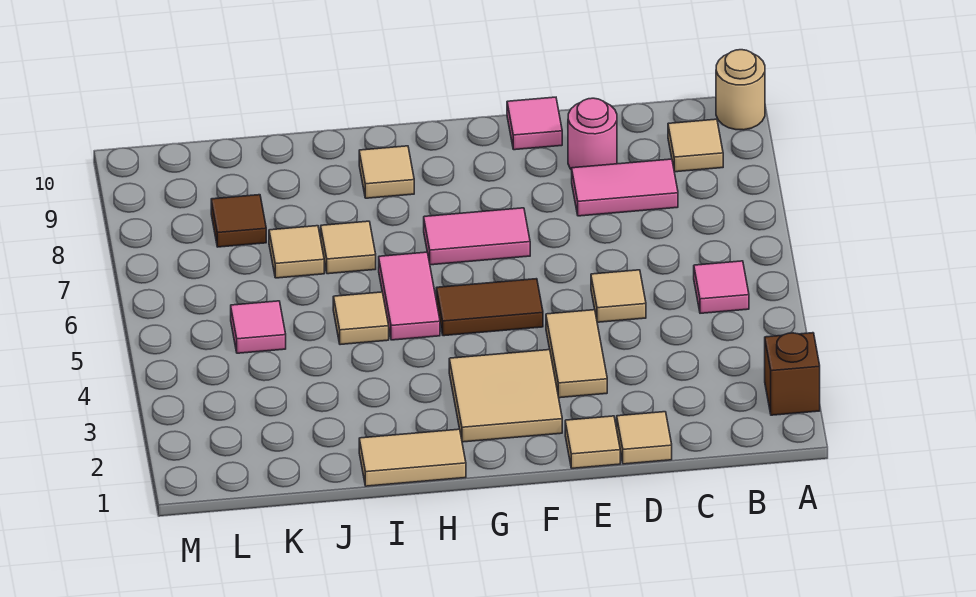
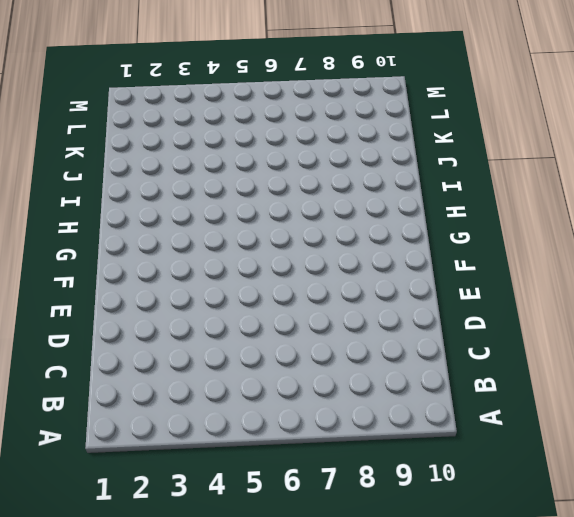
none -> brown 1x1 brick [765,333,820,415]
none -> tan 1x1 round brick [716,50,765,130]
none -> pink 1x1 tile [694,261,749,313]

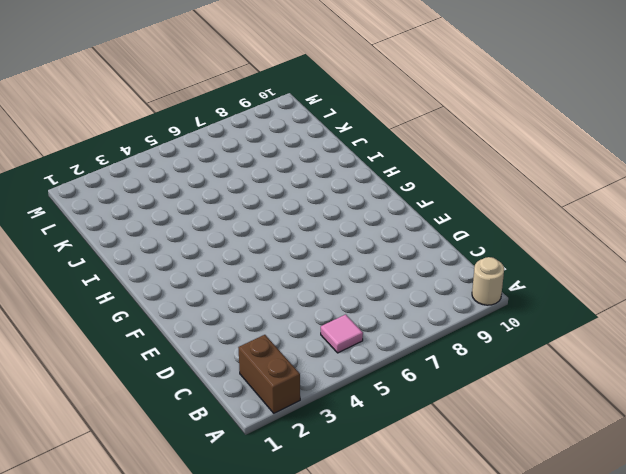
brown 1x2 brick [238,335,300,413] -> brown 1x1 brick [765,333,820,415]
none -> tan 1x1 tile [668,119,723,172]
none -> pink 1x2 tile [572,159,678,216]
none -> tan 1x1 tile [617,412,672,464]

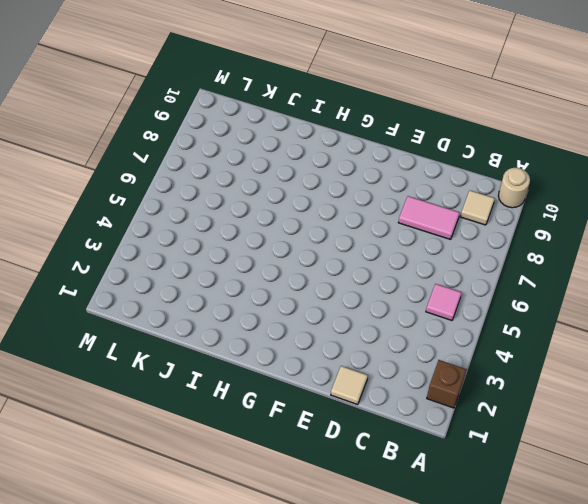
none -> tan 1x1 tile [591,270,646,322]
none -> pink 1x1 round brick [568,98,617,170]
none -> tan 1x1 tile [565,416,620,468]

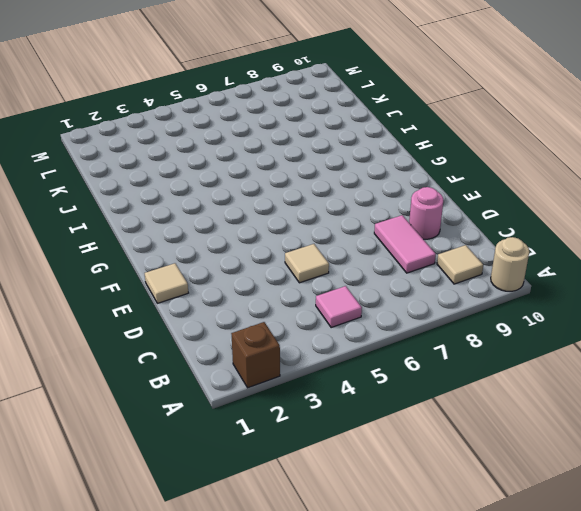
none -> tan 1x1 tile [617,412,672,464]
none -> tan 1x2 tile [546,310,607,398]
none -> pink 1x1 tile [507,97,562,150]

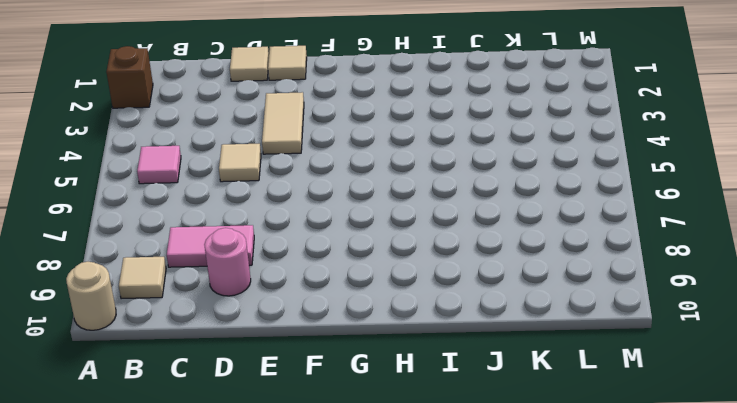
none -> pink 1x1 tile [507,97,562,150]
none -> tan 2x2 tile [449,350,562,442]
none -> brown 1x2 tile [436,279,543,336]

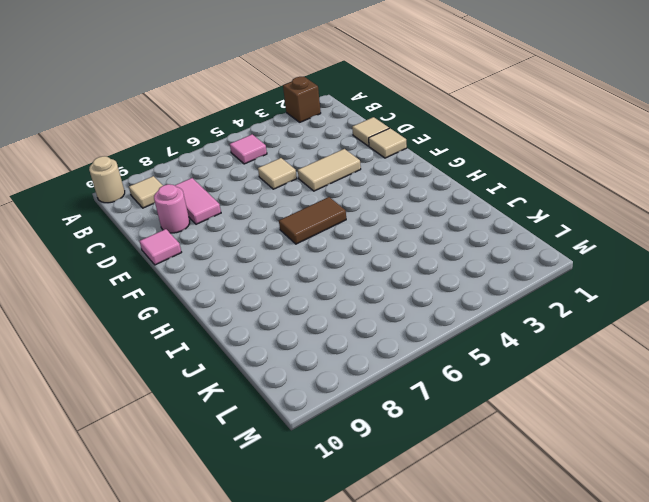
brown 1x2 tile [279,197,346,244] -> brown 1x2 tile turned to [436,279,543,336]
none -> tan 2x2 tile [449,350,562,442]
none -> pink 1x2 tile [424,208,530,265]
none -> tan 1x2 tile [359,429,466,486]

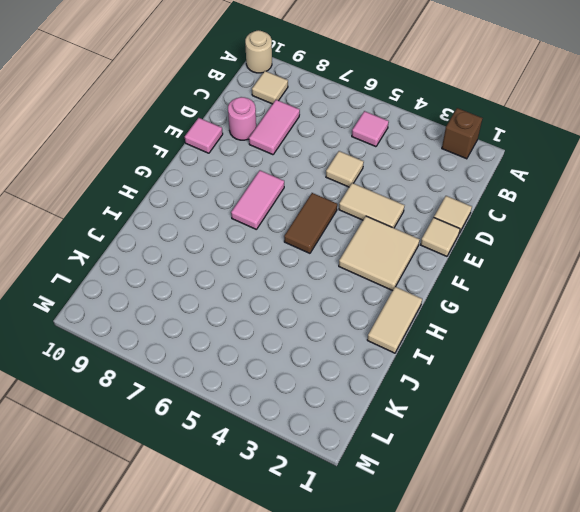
none -> pink 1x2 tile [379,252,440,340]
none -> tan 1x1 tile [359,146,414,198]
none -> tan 1x1 tile [333,292,389,345]

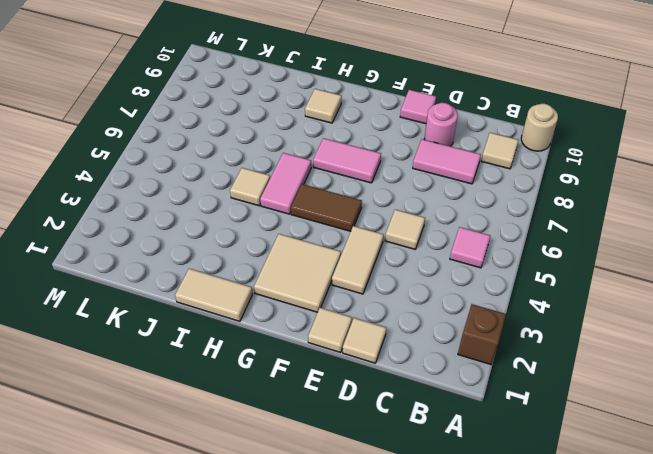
none -> tan 1x1 tile [321,221,376,274]
none -> tan 1x1 tile [269,226,324,278]
none -> pink 1x1 tile [231,301,286,353]

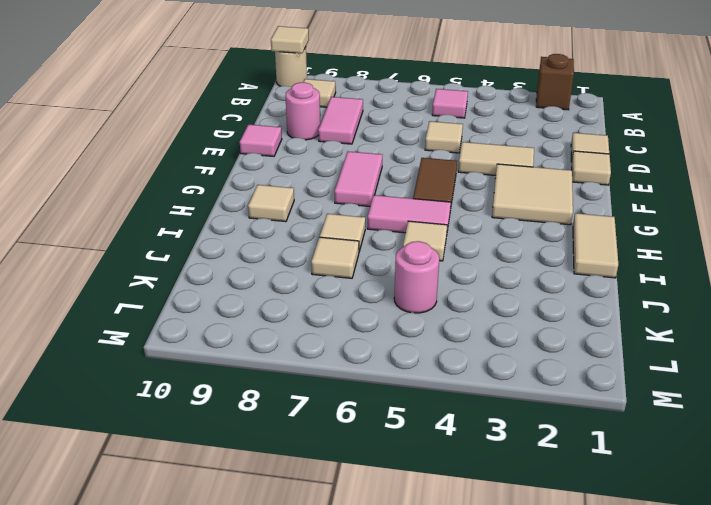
tan 1x1 tile [271,26,309,53] -> none
pink 1x1 round brick [394,241,439,313] -> pink 1x1 tile [231,301,286,353]
none -> brown 1x1 tile [211,195,266,247]

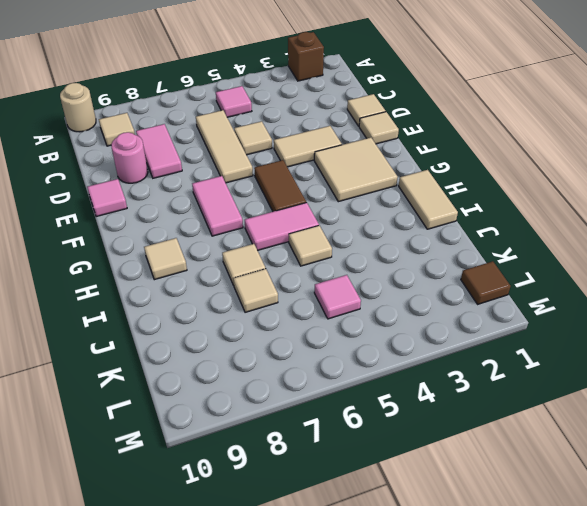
tan 1x3 tile [196,110,253,183] -> none
brown 1x1 tile [461,261,511,304] -> brown 1x1 tile moved to [211,195,266,247]

